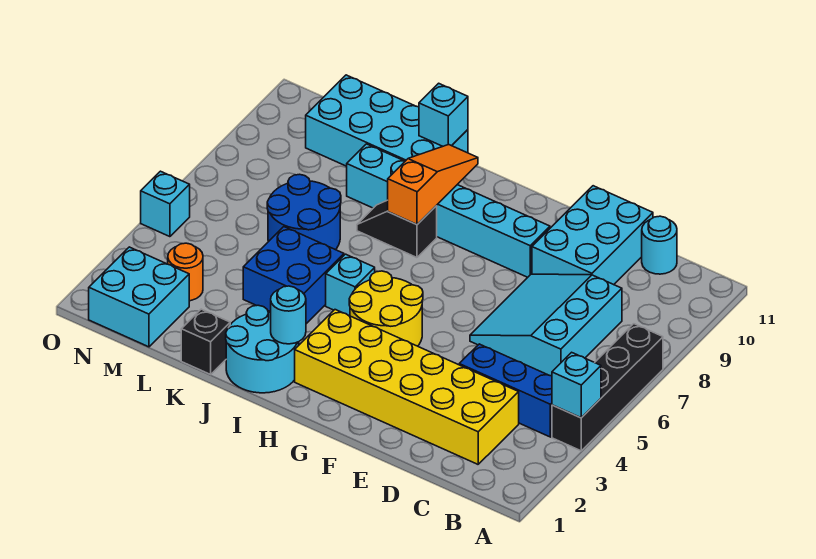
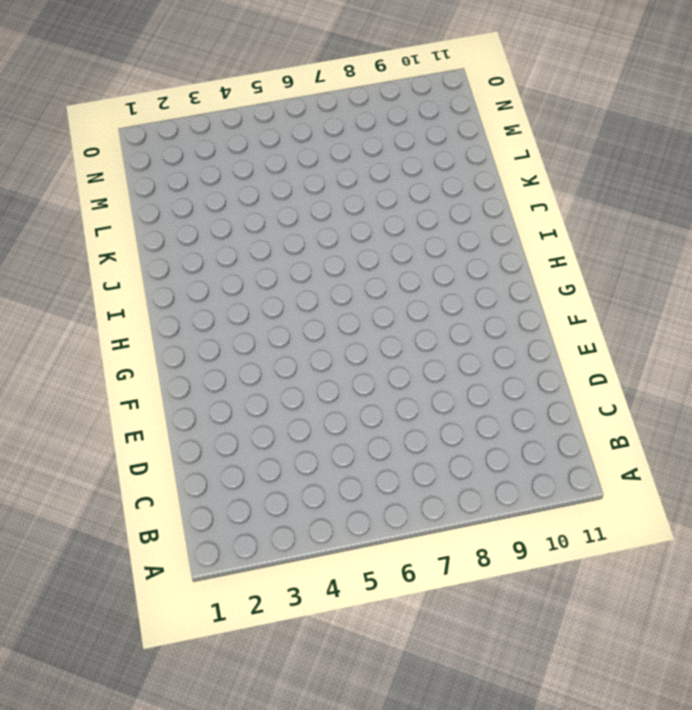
none -> black 1x4 brick [552,324,663,451]
none -> blue 1x3 brick [459,344,552,437]
none -> yellow 2x6 brick [295,310,519,464]

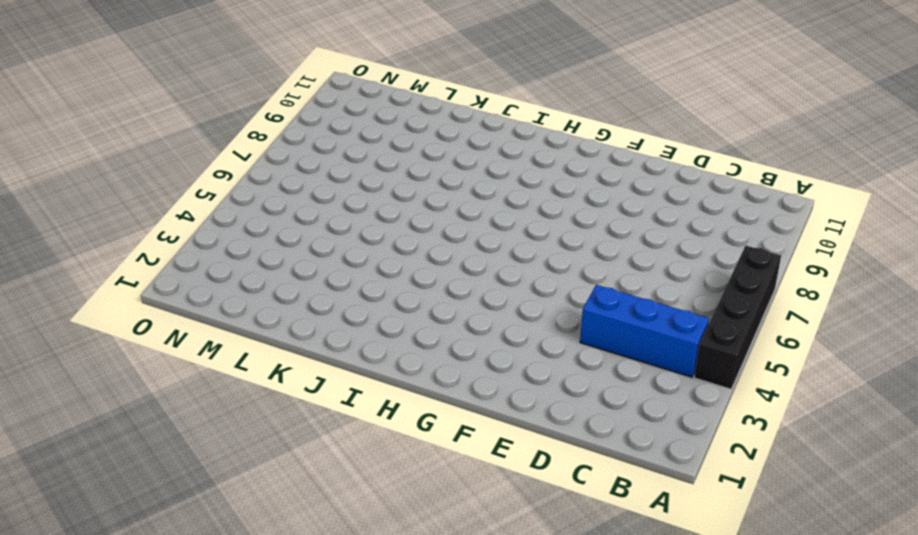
none -> yellow 2x6 brick [295,310,519,464]
none -> cyan 3x3 slope [470,274,622,376]
none -> cyan 1x1 round brick [642,216,677,274]

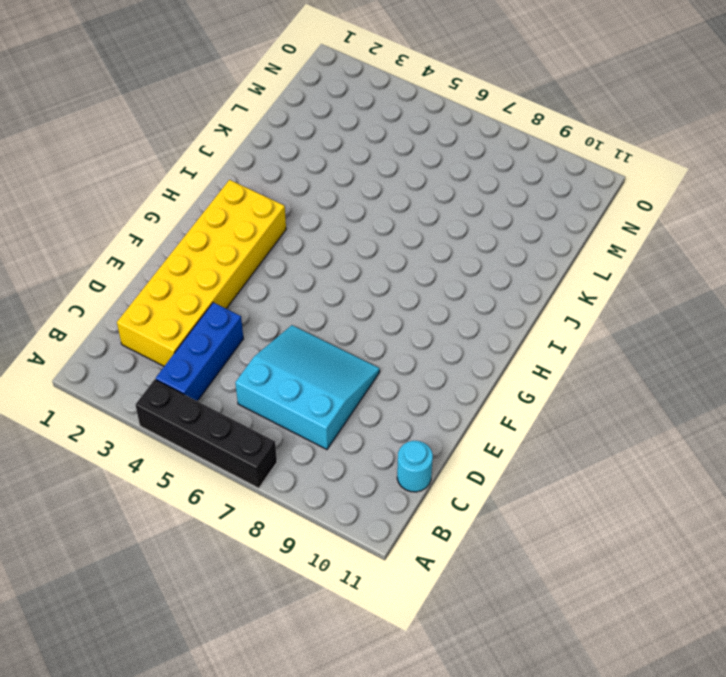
none -> cyan 2x3 brick [532,186,653,285]
none -> cyan 1x6 brick [347,144,550,277]
none -> yellow 2x2 round brick [349,271,423,346]

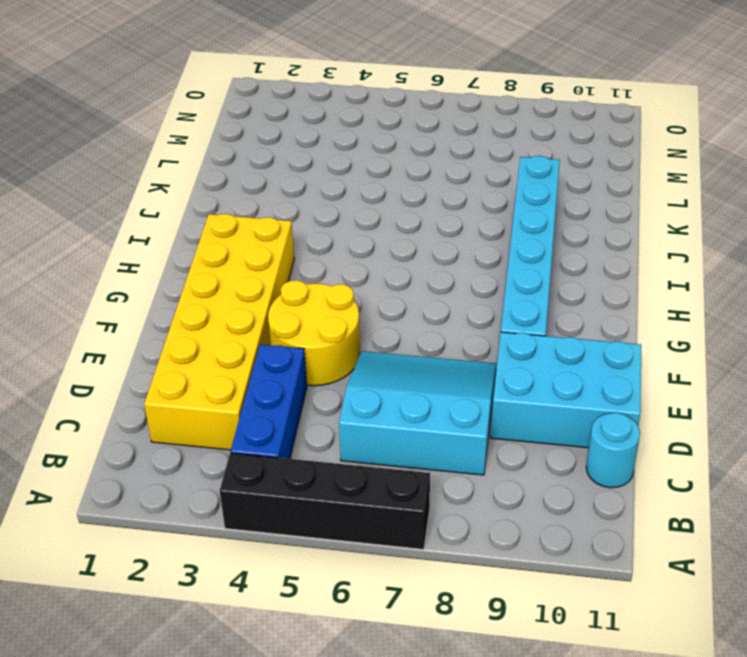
yellow 2x2 round brick [268,280,360,386] -> yellow 2x2 round brick moved to [349,271,423,346]
none -> cyan 2x2 round brick [226,305,299,393]
none -> cyan 1x1 brick [326,254,375,316]
none -> black 1x2 slope [357,200,437,258]

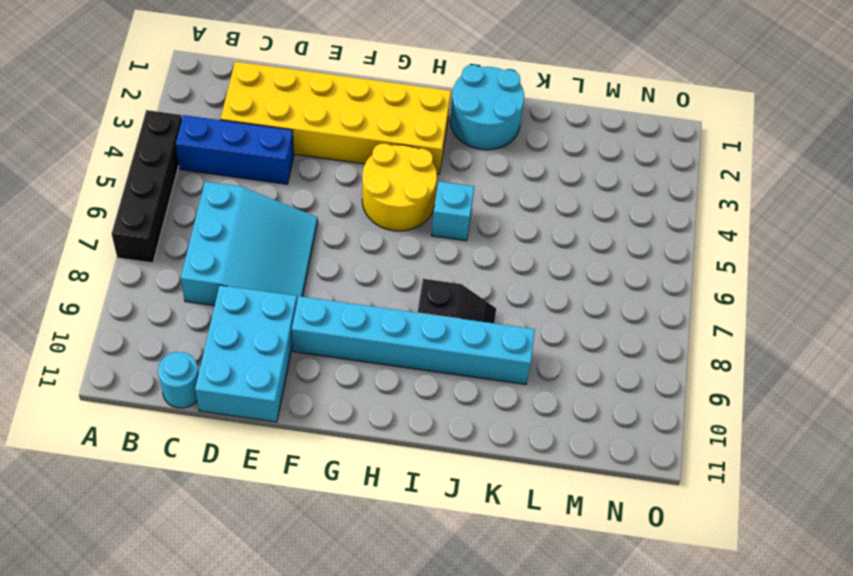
none -> blue 2x2 brick [243,227,344,324]
none -> cyan 2x4 brick [306,75,468,166]
none -> black 1x1 brick [181,309,230,374]

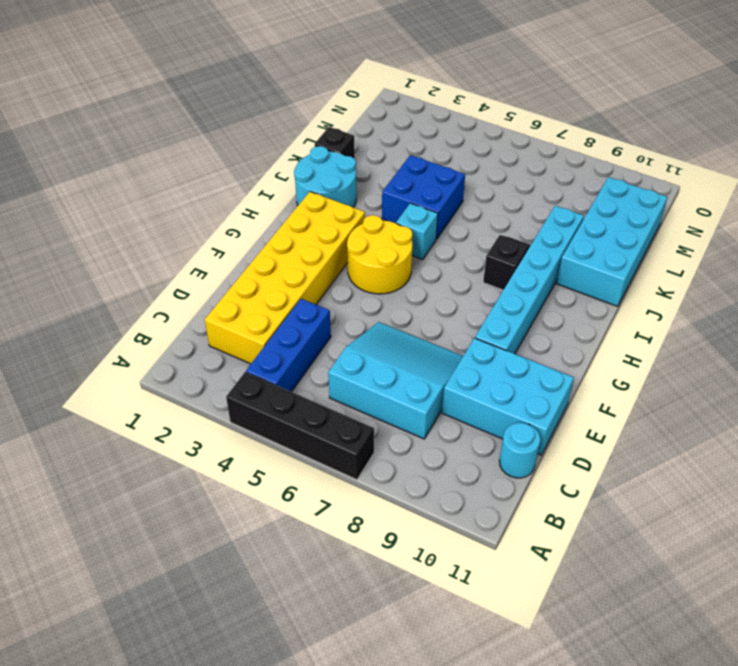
none -> blue 2x2 round brick [267,174,341,250]
none -> cyan 2x2 brick [89,247,189,347]
none -> orange 1x1 round brick [168,243,203,301]

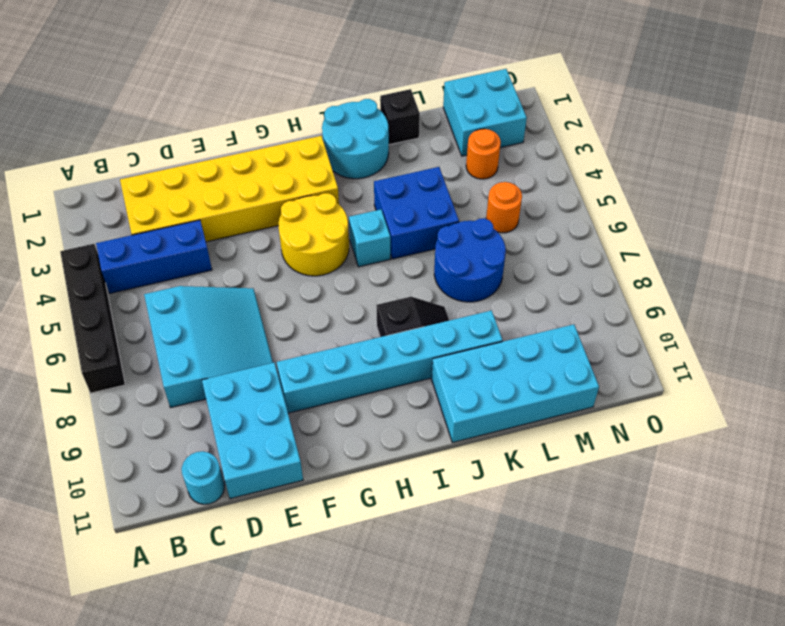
orange 1x1 round brick [486,182,522,233] -> none
none -> cyan 1x1 brick [141,171,190,237]
none -> cyan 1x1 brick [552,352,601,418]
none -> cyan 1x1 round brick [271,286,306,344]

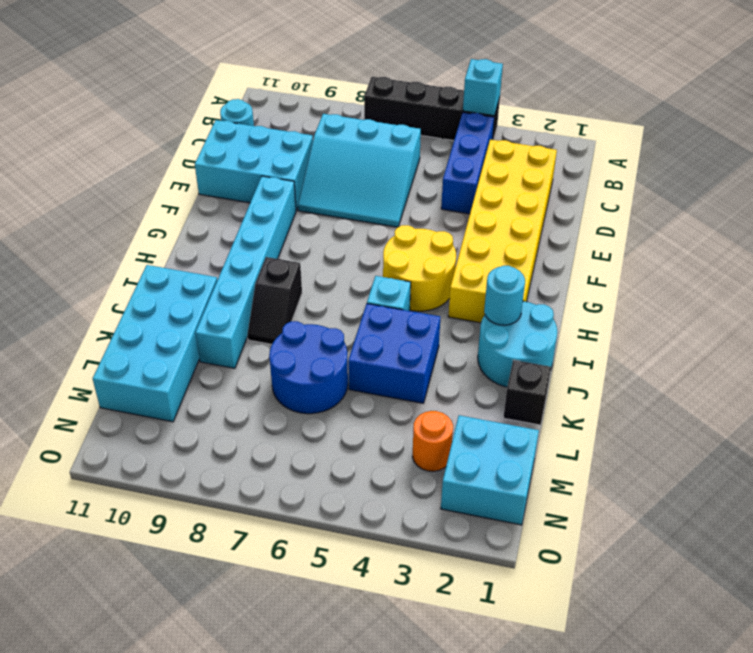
none -> cyan 1x1 brick [141,171,190,237]
none -> orange 1x3 slope [388,144,478,225]
none -> cyan 1x1 brick [419,83,468,146]

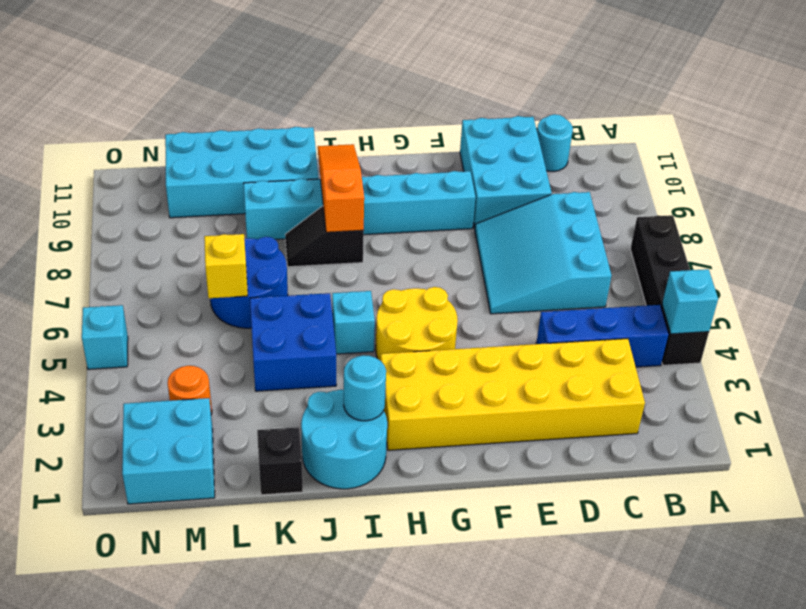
yellow 1x1 brick [204,234,248,298] -> none
none -> cyan 1x1 brick [419,83,468,146]

